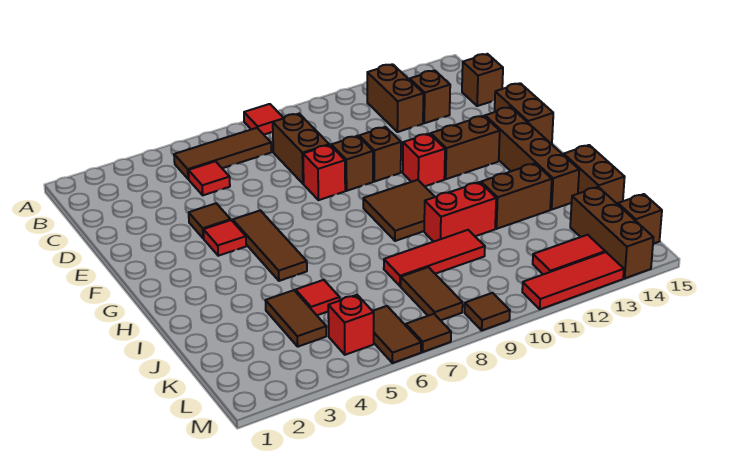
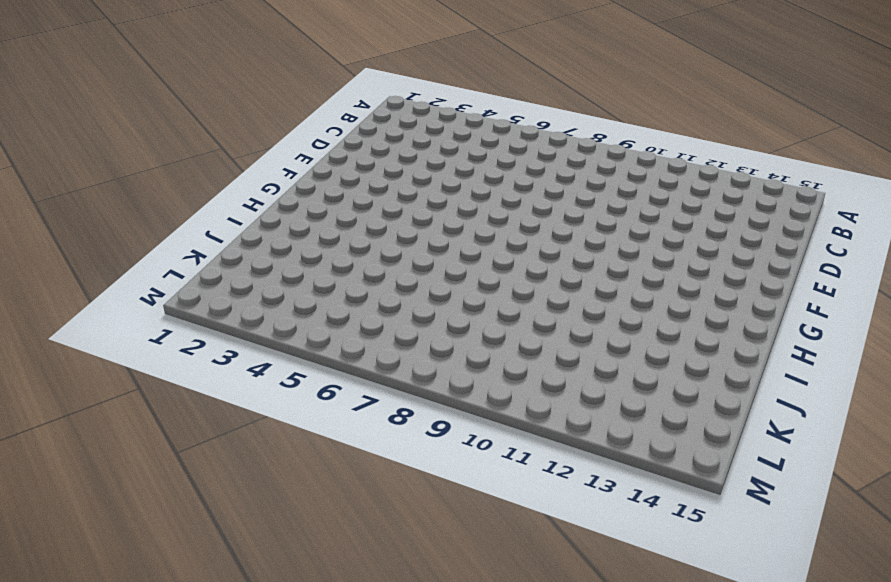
none -> red 1x1 tile [244,104,283,134]
none -> brown 1x3 tile [174,128,271,179]
none -> brown 1x2 brick [367,64,423,132]
none -> red 1x1 tile [188,161,230,195]

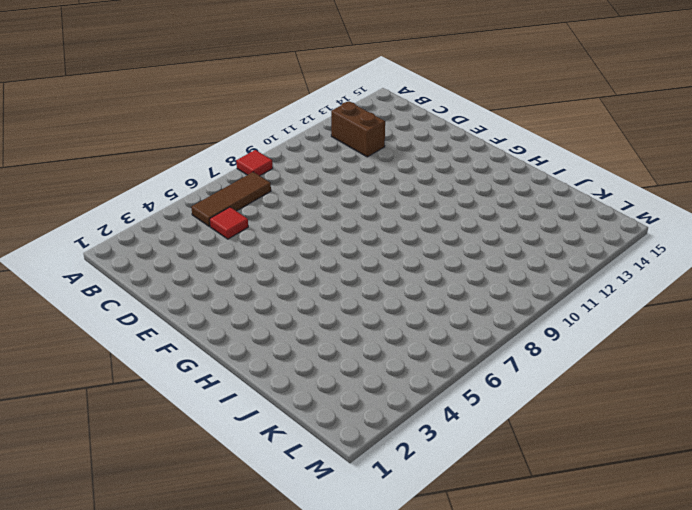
none -> brown 1x2 brick [273,114,329,184]
none -> brown 1x1 brick [410,71,450,123]
none -> brown 1x1 brick [462,54,503,106]
none -> brown 1x1 tile [189,203,231,239]

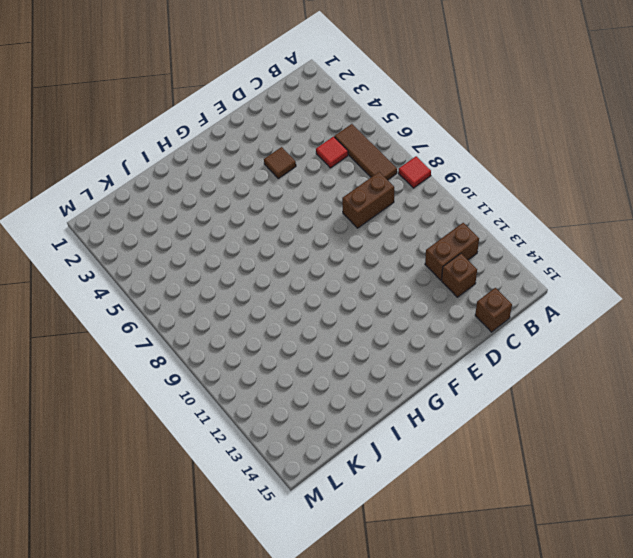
none -> red 1x1 brick [303,145,345,200]
none -> brown 1x1 brick [331,136,373,191]
none -> brown 1x1 brick [359,127,401,182]
none -> brown 1x2 brick [495,83,553,144]

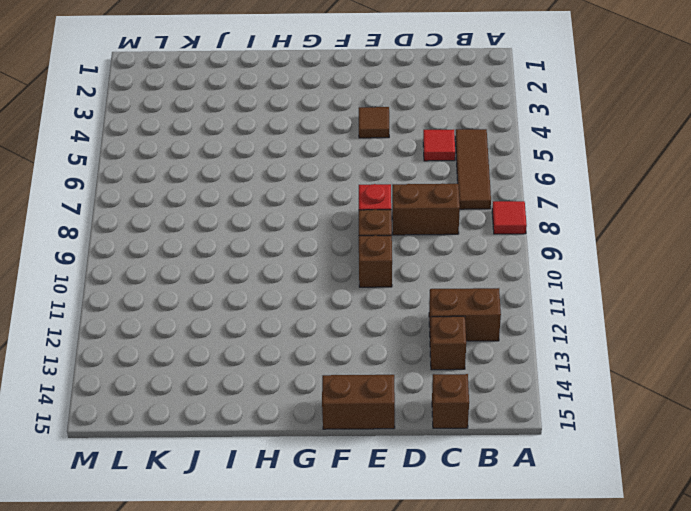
none -> red 1x1 tile [203,220,246,256]
none -> brown 1x3 tile [233,210,307,281]
none -> red 1x1 brick [403,134,445,186]
none -> brown 1x2 brick [431,116,500,179]

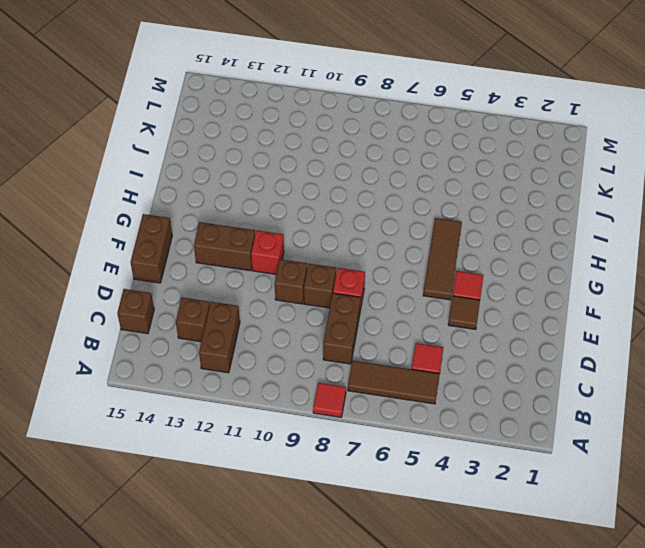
none -> brown 1x4 brick [485,107,579,209]
none -> brown 2x2 tile [363,180,435,241]
none -> red 1x2 brick [424,182,496,242]
none -> brown 1x2 brick [481,163,552,229]

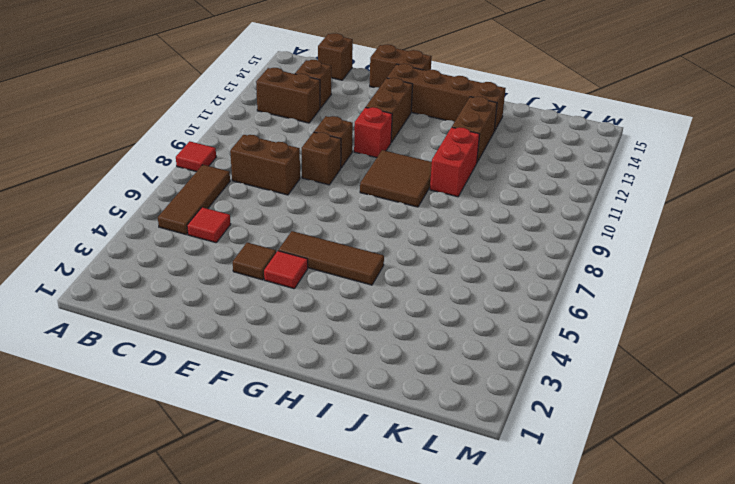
none -> red 1x1 brick [303,145,345,200]
none -> brown 1x2 brick [564,145,625,204]
none -> brown 1x2 tile [265,290,326,347]
none -> red 1x1 tile [296,280,340,315]

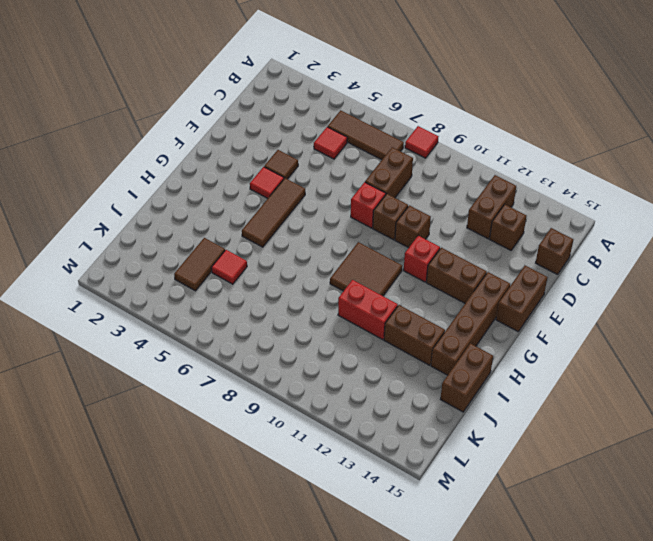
none -> red 1x3 tile [384,230,485,286]
none -> brown 1x2 tile [401,267,463,320]
none -> brown 1x3 brick [570,187,653,278]
none -> red 1x1 brick [328,295,374,355]

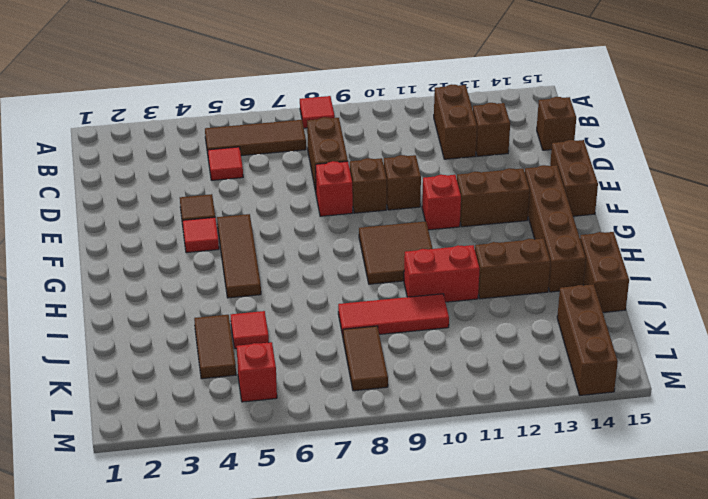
none -> brown 1x2 tile [373,306,421,363]
none -> red 1x2 tile [533,235,605,274]
none -> brown 1x1 brick [618,194,662,244]
none -> brown 1x1 tile [406,314,451,352]

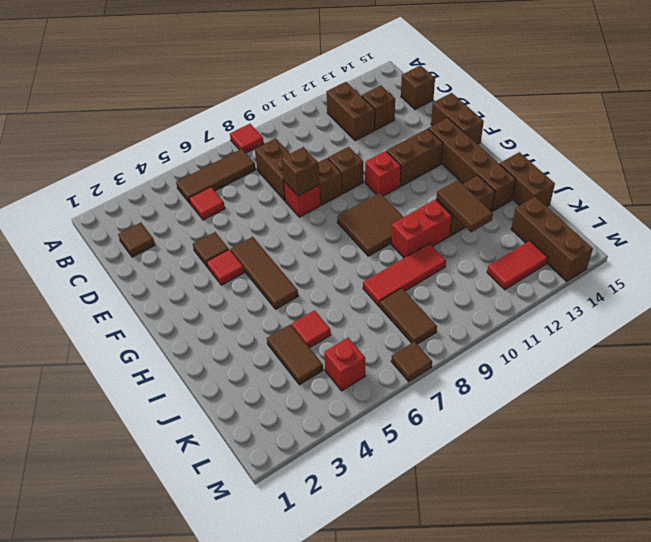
brown 1x1 tile [118,223,155,257] -> brown 1x1 tile moved to [465,293,510,330]
brown 1x1 brick [282,147,319,196] -> brown 1x1 brick moved to [618,194,662,244]
brown 1x2 tile [436,180,493,232] -> brown 1x2 tile moved to [373,306,421,363]
none -> red 1x3 tile [522,252,624,309]

